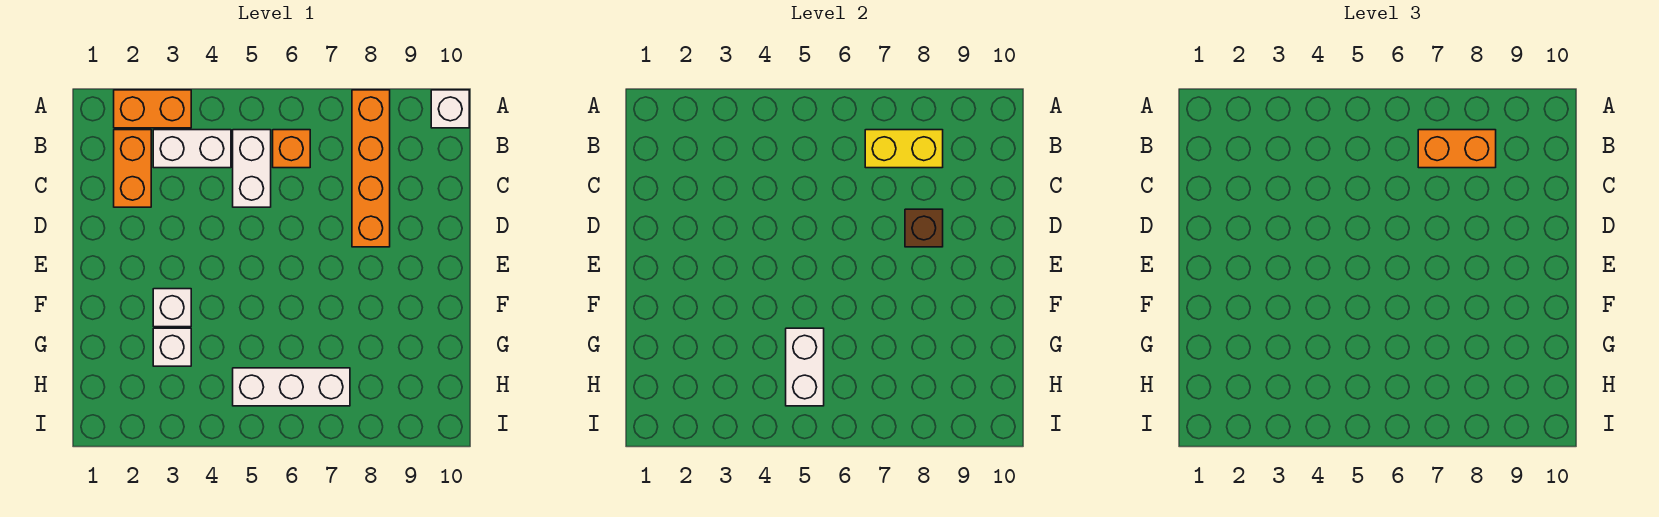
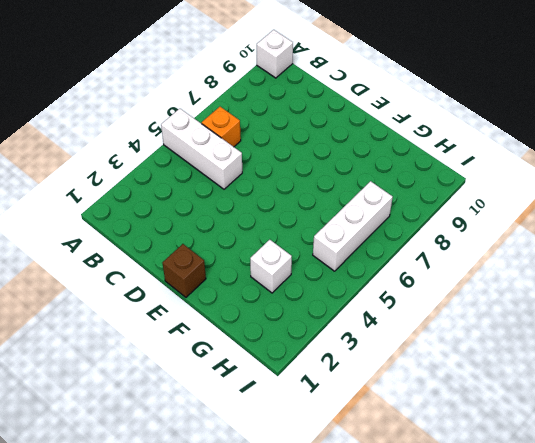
white 1x3 brick [161,109,242,189] -> white 1x2 brick [233,130,271,207]
brown 1x1 brick [163,244,206,297] -> brown 1x1 brick moved to [905,209,943,247]
none -> orange 1x2 brick [114,90,191,128]
none -> orange 1x4 brick [352,90,390,247]
none -> orange 1x2 brick [114,130,151,207]

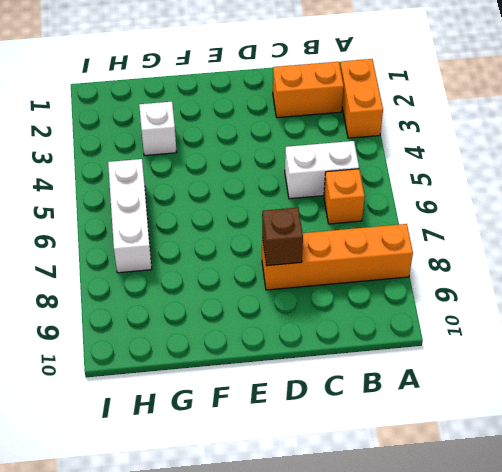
none -> white 1x1 brick [431,90,469,128]
none -> white 1x2 brick [153,130,231,168]
none -> white 1x1 brick [153,289,191,327]

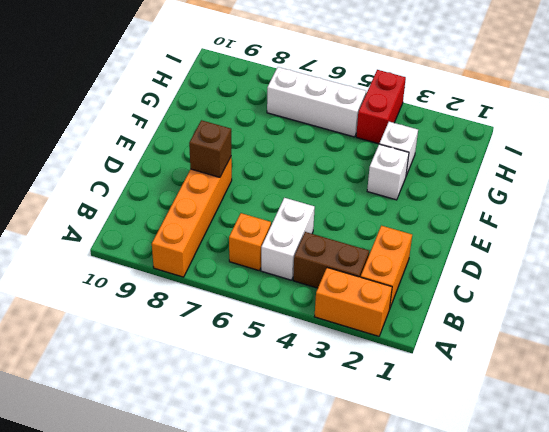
brown 1x2 brick [293,232,369,288] -> white 1x2 brick [153,130,231,168]
red 1x2 brick [356,70,406,144] -> none
none -> white 1x1 brick [431,90,469,128]
none -> yellow 1x2 brick [865,130,943,168]
none -> white 1x2 brick [786,328,824,406]

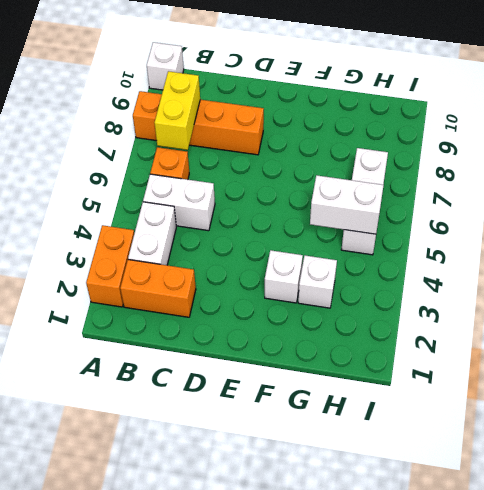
none -> brown 1x1 brick [905,209,943,247]
none -> orange 1x2 brick [1418,130,1496,168]

